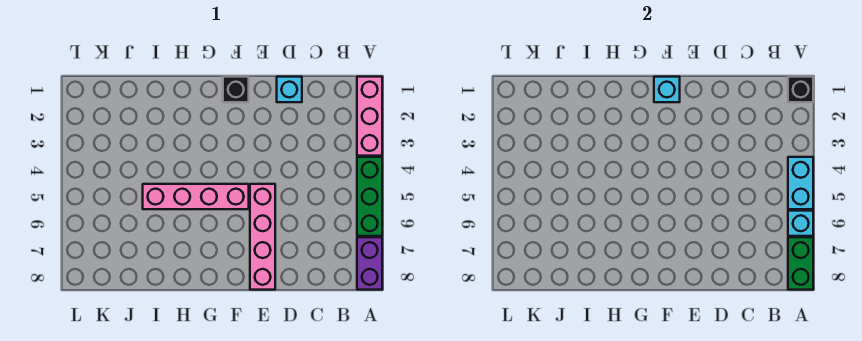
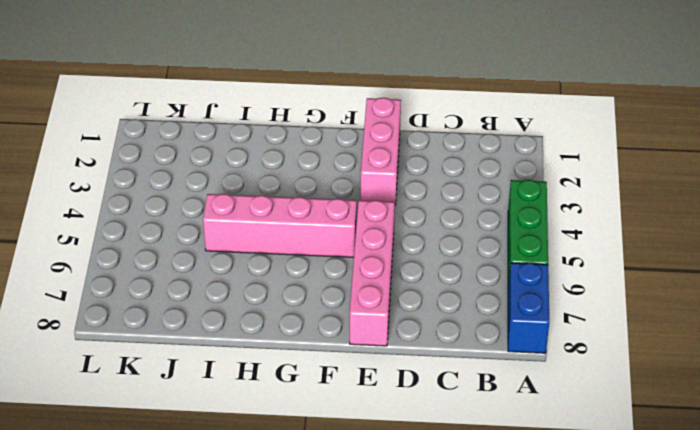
blue 1x2 brick [508,263,549,353] -> purple 1x2 brick [357,237,382,290]
pink 1x3 brick [361,98,401,205] -> pink 1x3 brick moved to [357,77,382,156]
none -> cyan 1x1 brick [277,77,302,102]
none -> black 1x1 brick [223,77,249,102]
none -> black 1x1 brick [788,77,813,102]

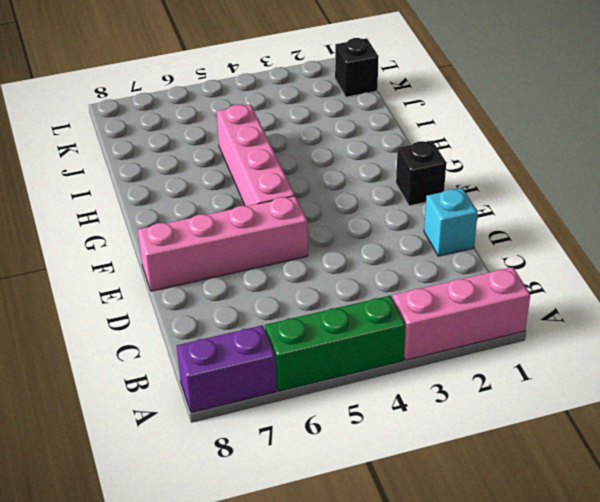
black 1x1 brick [335,38,379,97] -> black 1x1 brick moved to [788,77,813,102]
none -> cyan 1x2 brick [788,157,813,209]
none -> cyan 1x1 brick [788,211,813,236]
none -> green 1x2 brick [788,237,813,290]

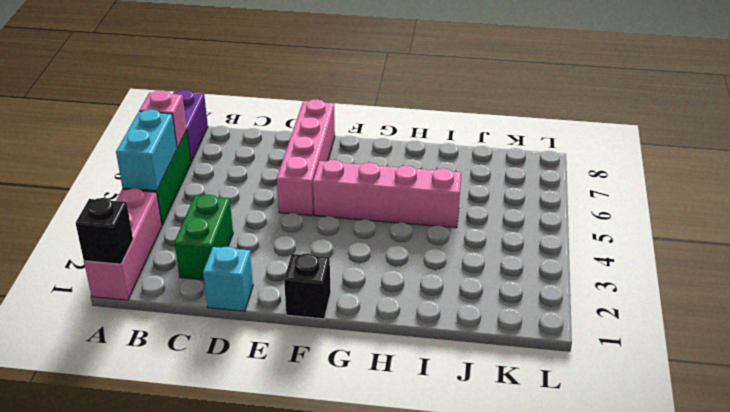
pink 1x1 brick [139,90,187,149] -> cyan 1x1 brick [788,211,813,236]
green 1x2 brick [174,195,233,280] -> green 1x2 brick moved to [788,237,813,290]
none -> cyan 1x1 brick [654,77,680,102]

